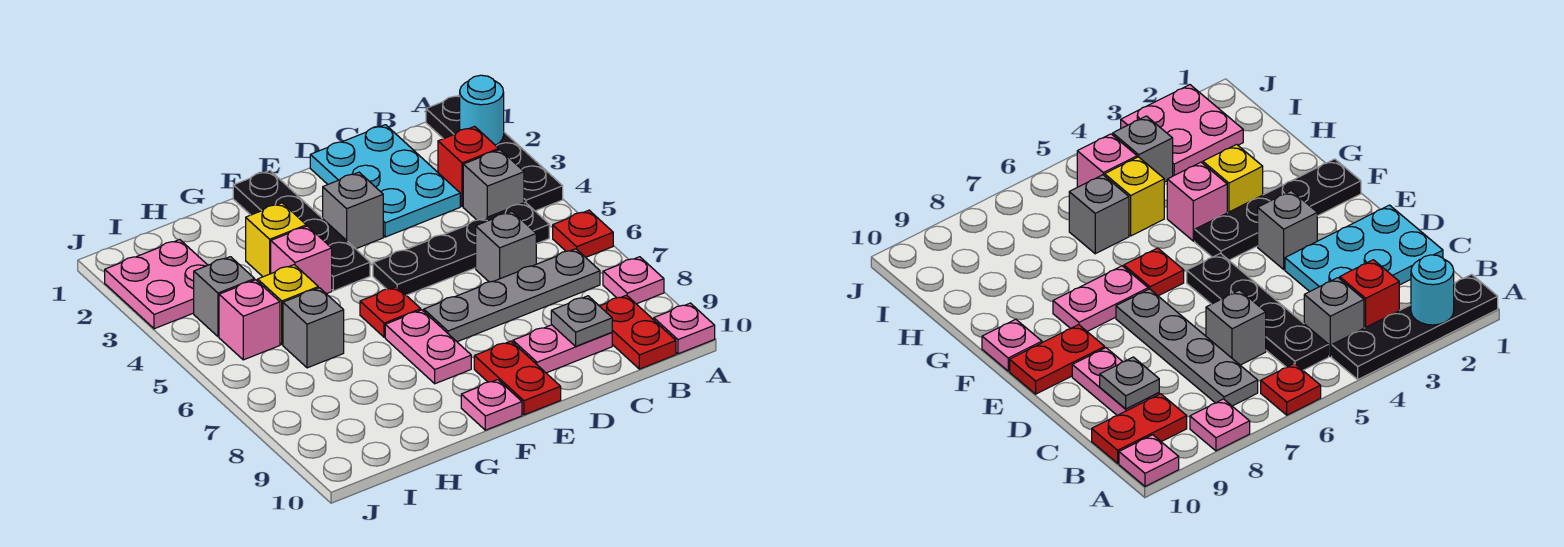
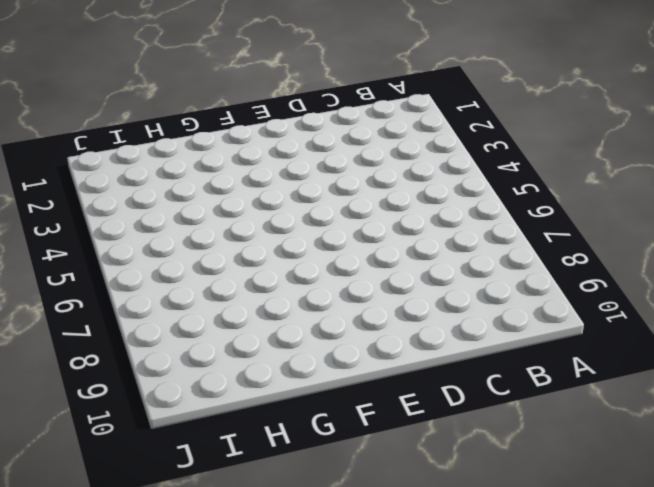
none -> black 1x4 plate [426,95,563,211]
none -> red 1x1 plate [553,210,613,257]
none -> pink 1x1 plate [603,257,664,304]

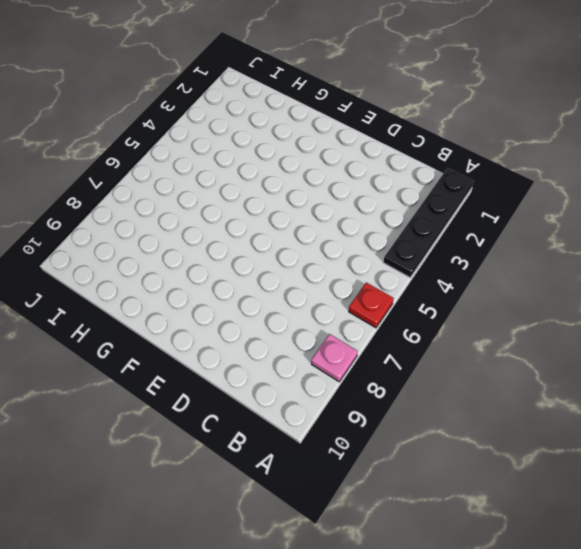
none -> pink 1x1 plate [654,303,715,354]
none -> red 1x1 brick [438,126,499,207]
none -> grey 1x1 brick [463,150,524,220]

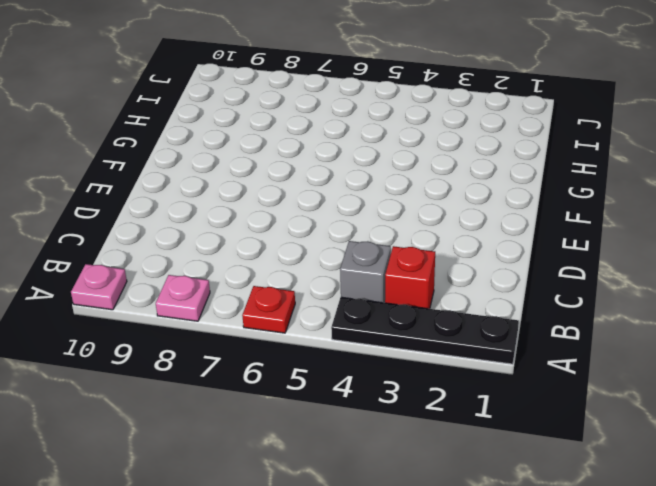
none -> black 1x4 plate [373,202,549,295]
none -> grey 1x4 plate [424,249,600,342]
none -> red 1x2 plate [600,295,676,369]

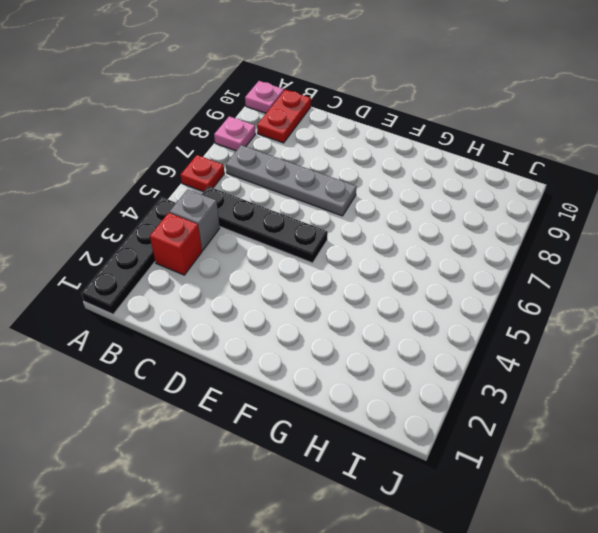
none -> cyan 2x3 plate [310,125,460,237]
none -> grey 1x1 brick [476,212,536,282]
none -> pink 1x2 plate [513,325,612,373]

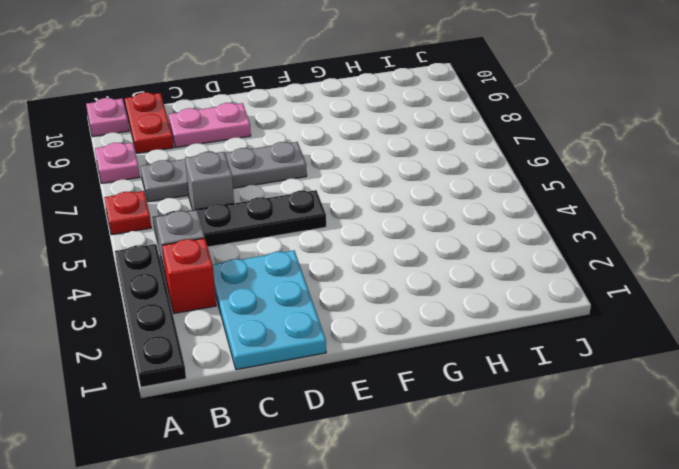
none -> grey 1x1 brick [323,172,383,249]
none -> red 1x2 plate [474,341,561,415]
none -> black 1x4 plate [233,171,370,291]

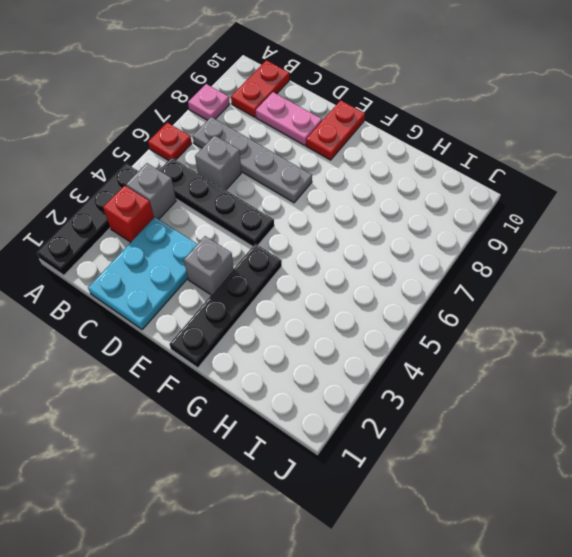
none -> pink 1x1 plate [654,303,715,354]
none -> red 1x1 plate [360,287,421,337]
none -> pink 1x2 plate [385,310,471,384]

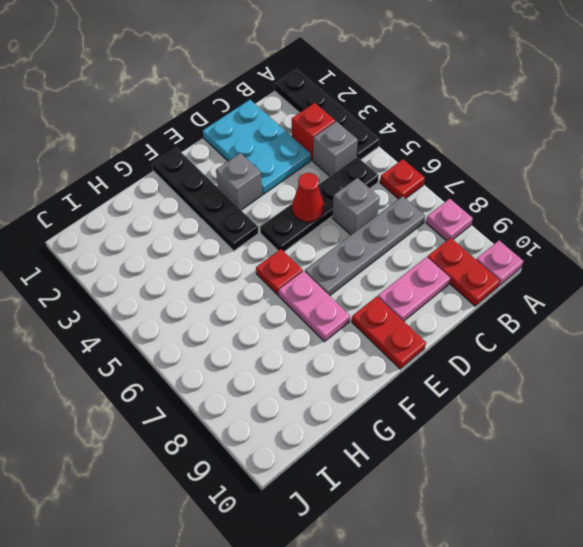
red 1x1 cone [292,173,324,222] -> none
none -> pink 1x1 plate [461,380,522,430]
none -> yellow 1x1 brick [246,203,306,277]
none -> pink 1x1 brick [271,226,332,294]

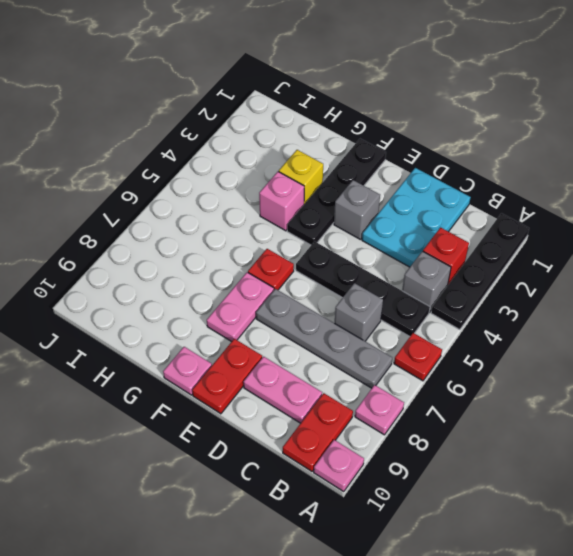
none -> yellow 1x1 brick [258,265,318,344]
none -> grey 1x1 brick [283,288,344,368]
none -> pink 2x2 plate [105,240,208,329]

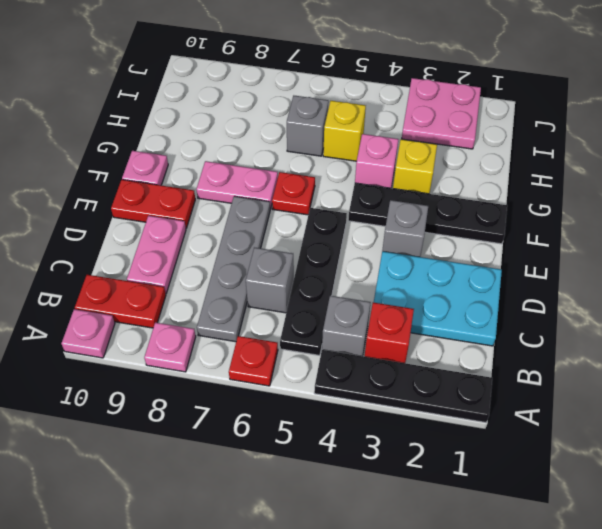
none -> grey 1x1 brick [194,257,255,337]
none -> pink 1x1 brick [219,280,280,360]
none -> cyan 1x1 round brick [460,75,504,145]

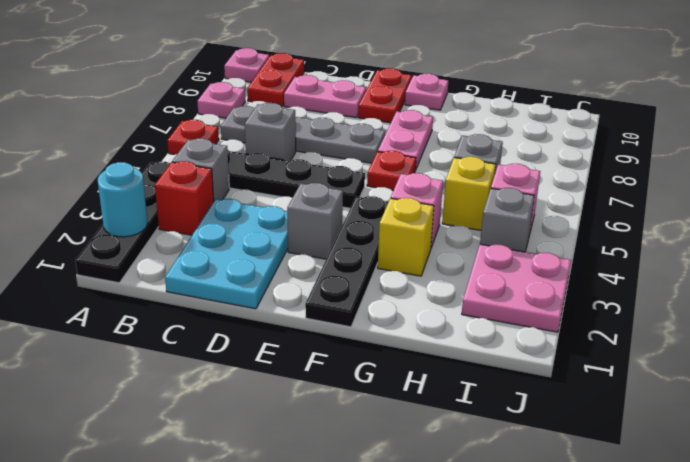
none -> grey 1x1 plate [551,296,612,346]

